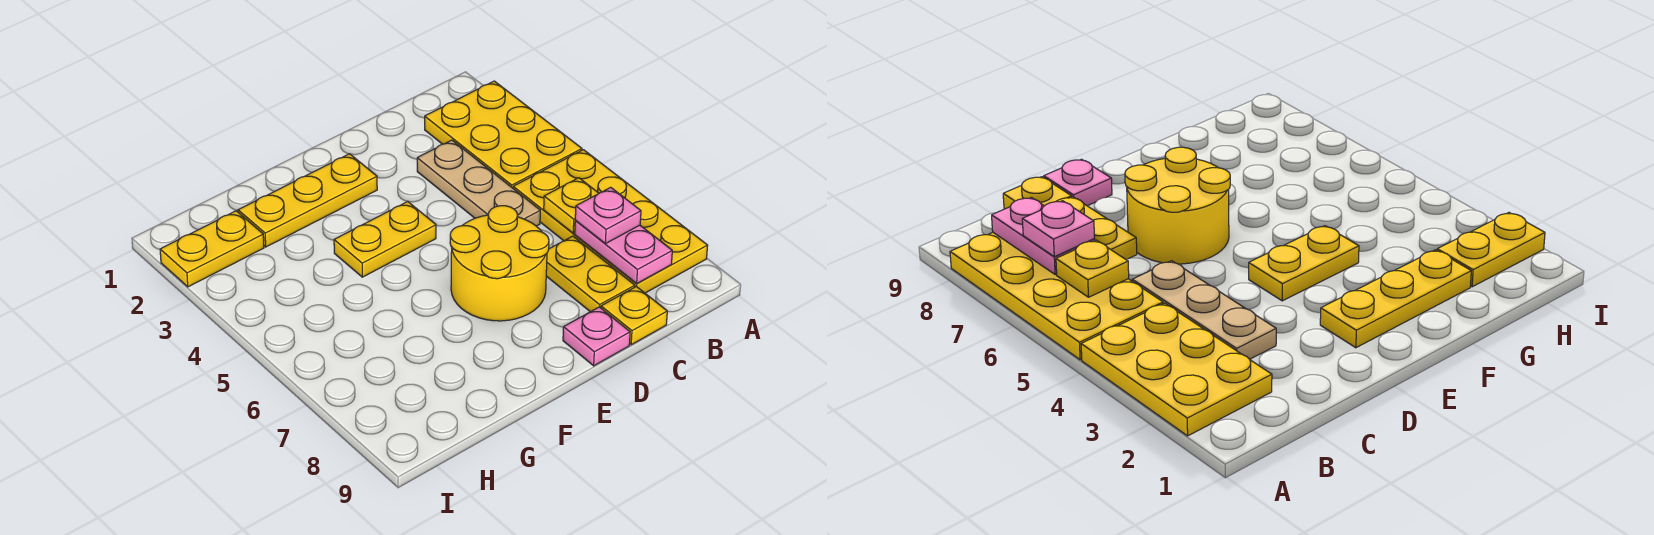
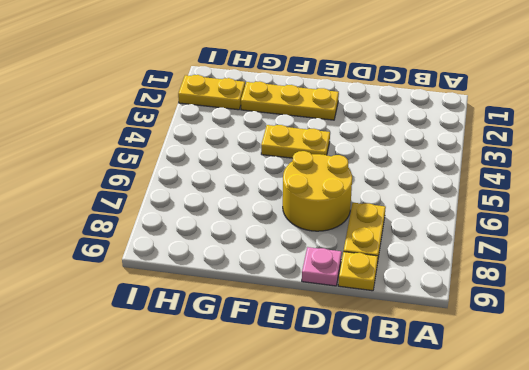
none -> yellow 2x3 plate [425,81,582,188]
none -> yellow 2x4 plate [513,150,708,293]
none -> tan 1x3 plate [417,140,540,226]

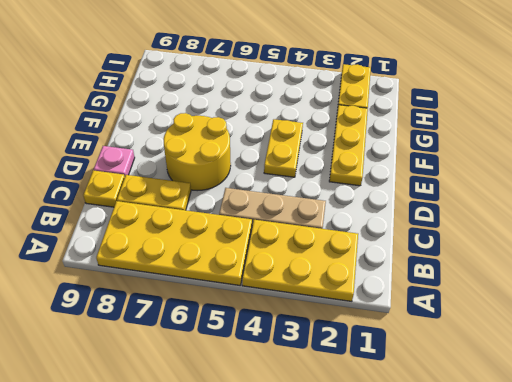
none -> yellow 1x1 plate [544,178,599,233]
none -> pink 1x2 plate [575,221,672,283]
none -> pink 1x1 plate [575,187,641,244]

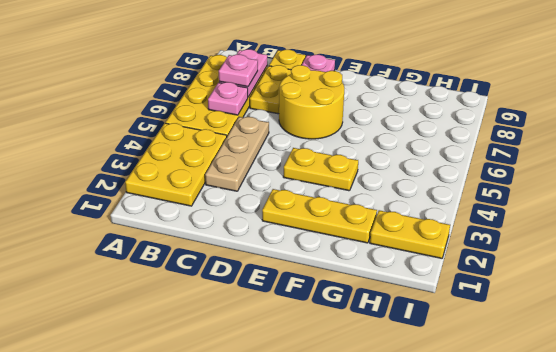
pink 1x1 plate [208,82,248,115] -> yellow 1x1 plate [544,178,599,233]

